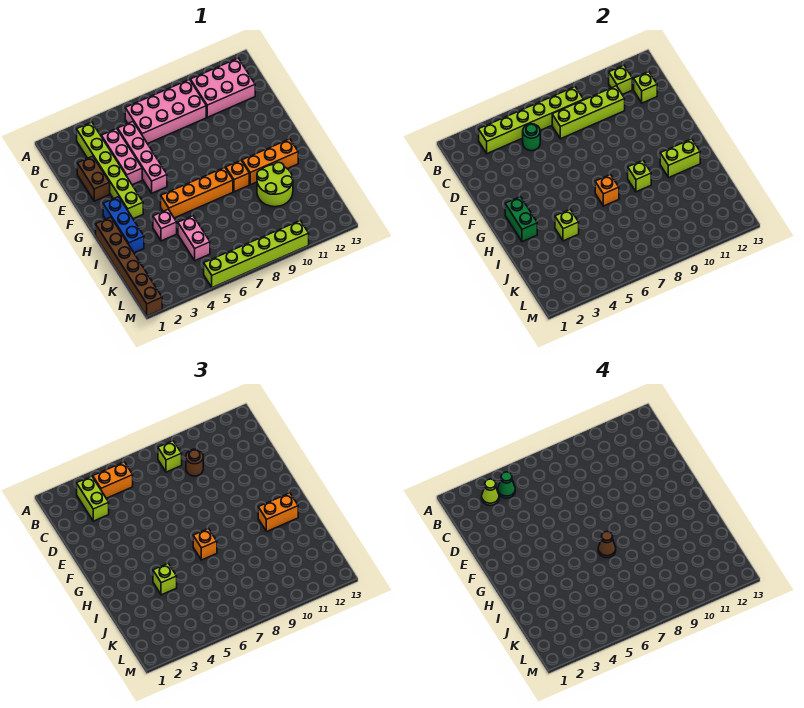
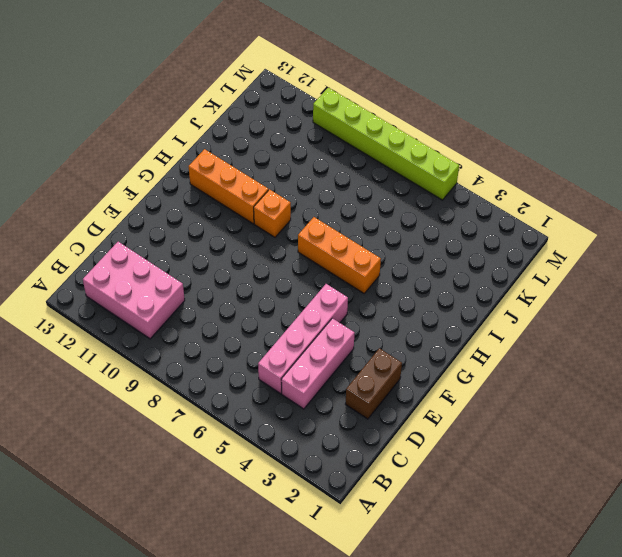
orange 1x3 brick [298,217,381,293] -> orange 1x4 brick [161,167,233,218]
none -> lime 1x6 brick [77,122,143,219]
none -> pink 2x4 brick [125,80,206,144]
none -> blue 1x3 brick [103,197,144,253]
none -> brown 1x6 brick [96,217,162,316]

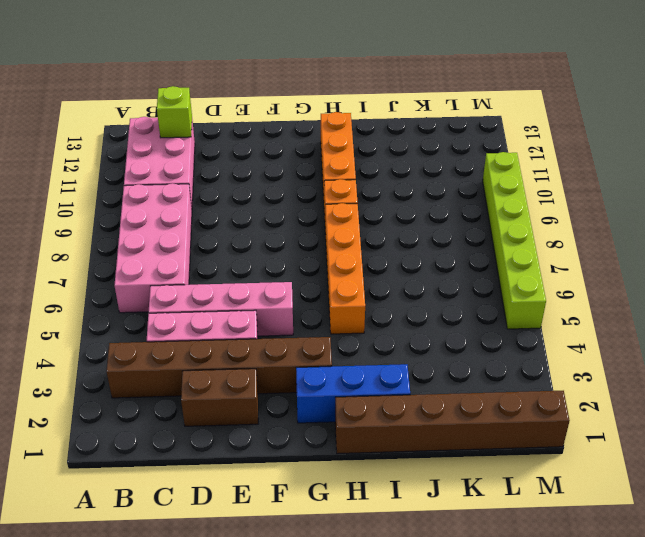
brown 1x6 brick [107,337,332,398] -> lime 1x6 brick [77,122,143,219]
none -> pink 1x1 brick [153,209,177,241]
none -> lime 2x2 round brick [257,163,293,207]
none -> pink 1x2 brick [178,216,210,261]
none -> lime 1x6 brick [479,87,584,154]

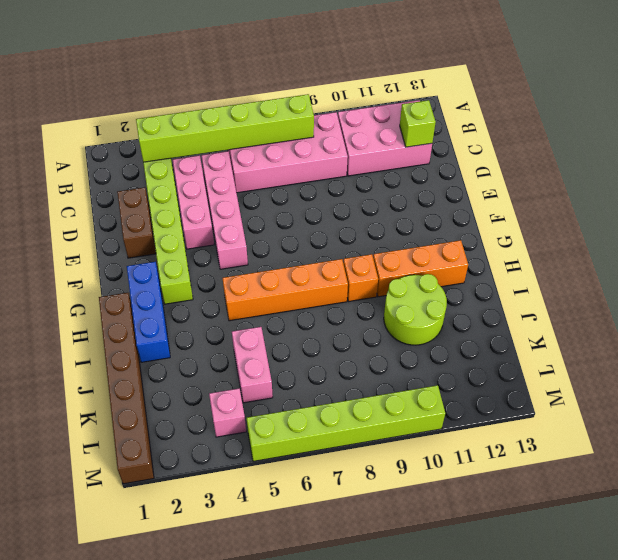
pink 1x1 brick [209,388,246,437] -> pink 1x1 brick moved to [153,209,177,241]
none -> lime 1x1 brick [609,65,632,95]
none -> green 1x1 round brick [523,124,540,151]
none -> lime 1x4 brick [552,86,625,139]
none -> green 1x2 brick [505,197,537,242]

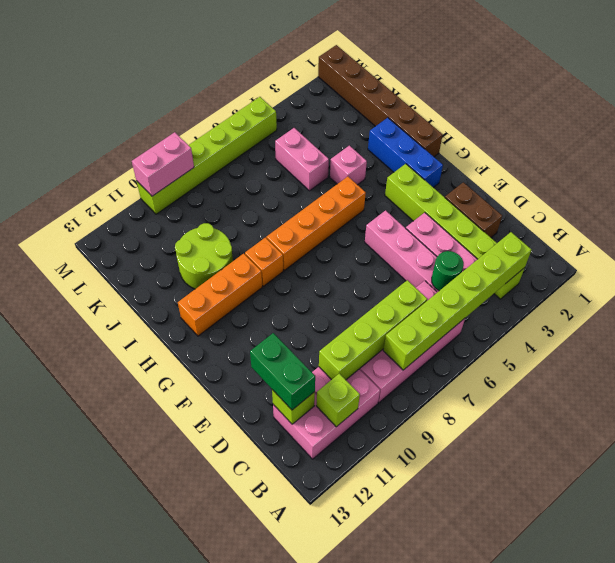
green 1x2 brick [250,333,315,410] -> green 1x2 brick moved to [505,197,537,242]
pink 1x2 brick [132,132,194,196] -> none
none -> orange 1x1 brick [595,175,619,206]
none -> lime 1x1 brick [628,160,651,192]
none -> lime 1x2 brick [660,139,700,178]
none -> lime 1x1 brick [555,209,579,241]

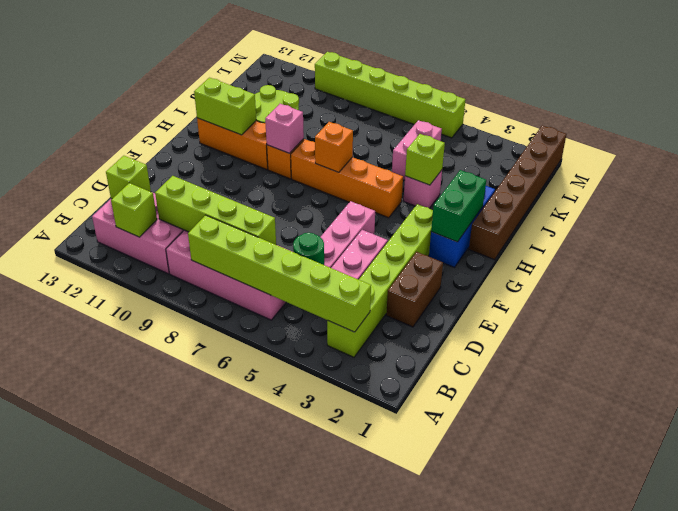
pink 1x1 brick [265,104,304,153] -> lime 1x1 brick [628,160,651,192]
none -> lime 1x2 brick [77,476,109,521]
none -> orange 1x2 brick [93,462,133,498]
none -> lime 1x1 brick [158,441,182,472]
none -> brown 1x1 round brick [186,449,203,476]

